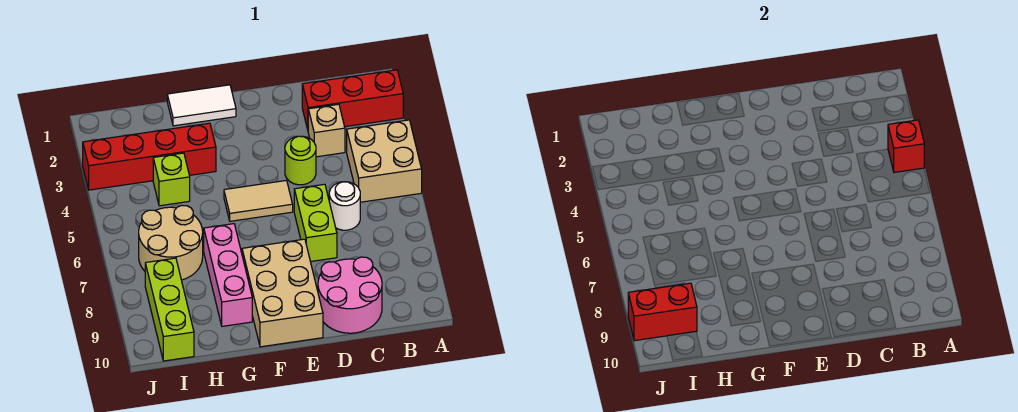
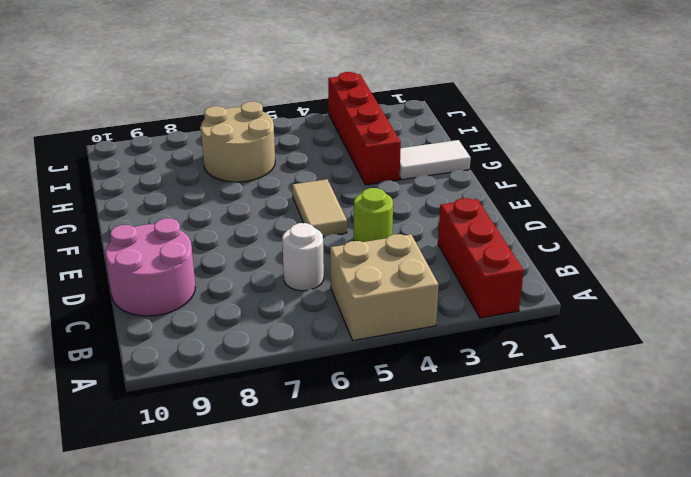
white 1x2 tile [400,140,471,180] -> white 1x2 tile turned to [167,85,236,126]
none -> tan 1x1 brick [308,104,345,157]
none -> lime 1x2 brick [294,184,337,262]
none -> tan 2x3 brick [242,239,323,347]

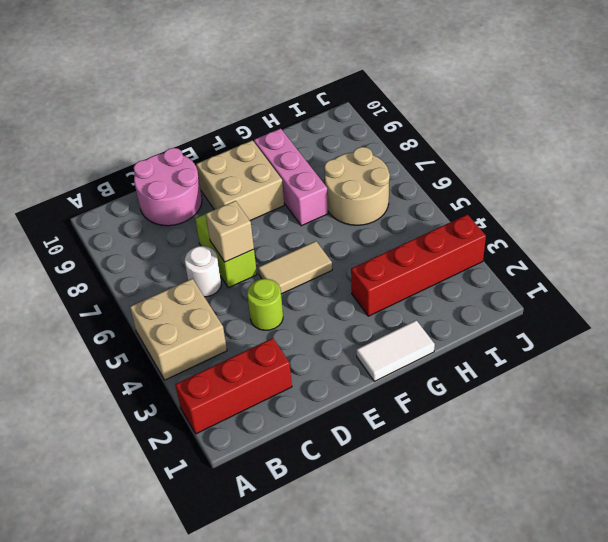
tan 1x1 brick [206,201,254,262] -> tan 1x1 brick moved to [308,104,345,157]
tan 2x2 brick [196,140,284,220] -> tan 2x3 brick [242,239,323,347]
none -> lime 1x1 brick [153,153,190,206]
none -> lime 1x3 brick [145,258,194,361]
none -> red 1x1 brick [888,120,924,172]

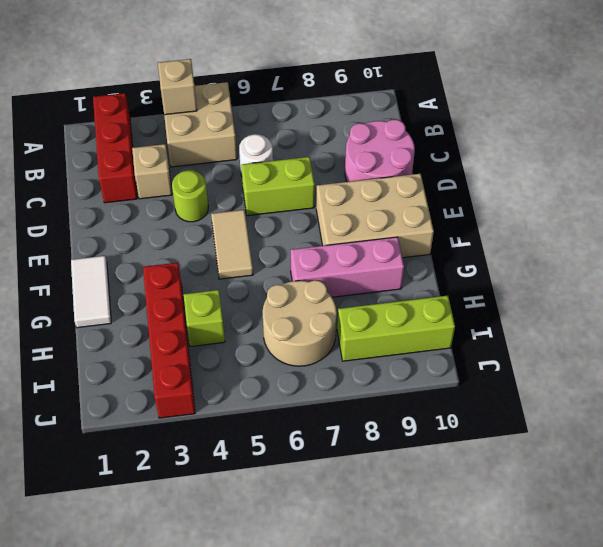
tan 1x1 brick [158,59,197,115] -> red 1x1 brick [888,120,924,172]
none -> red 1x2 brick [628,283,697,341]

